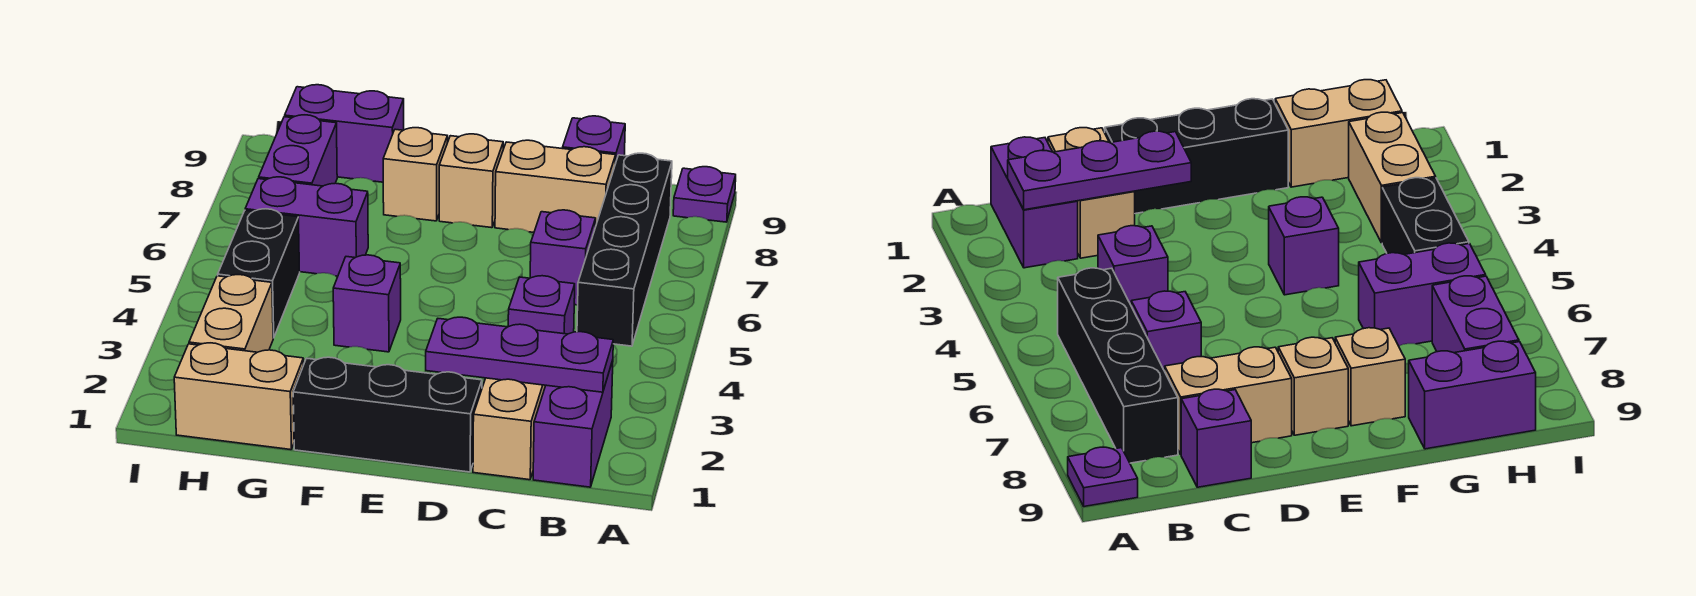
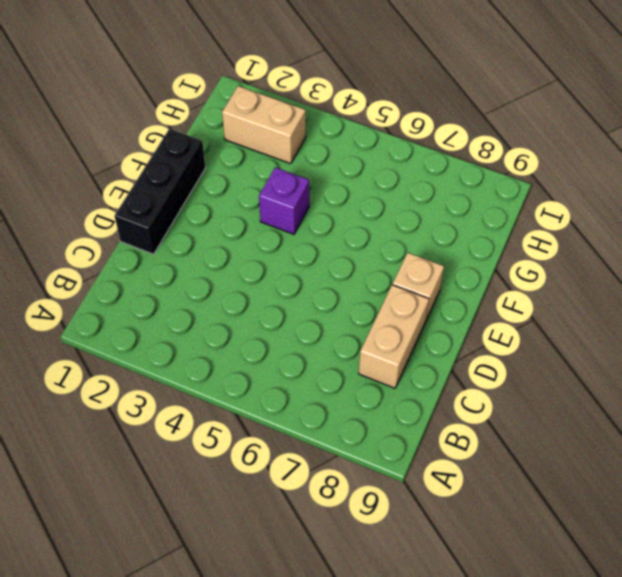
none -> purple 1x1 plate [673,167,736,222]
none -> purple 1x2 brick [533,360,613,487]
none -> black 1x4 brick [577,153,672,346]

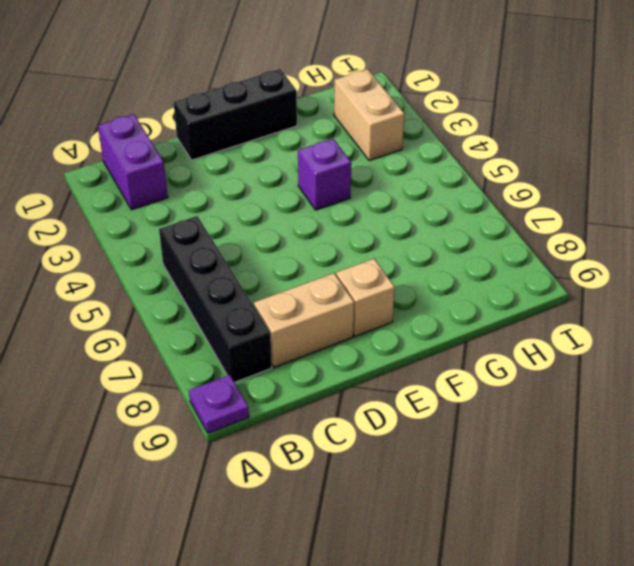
none -> tan 1x2 brick [473,378,546,480]
none -> purple 1x1 brick [508,276,575,334]
none -> purple 1x1 brick [530,210,596,305]

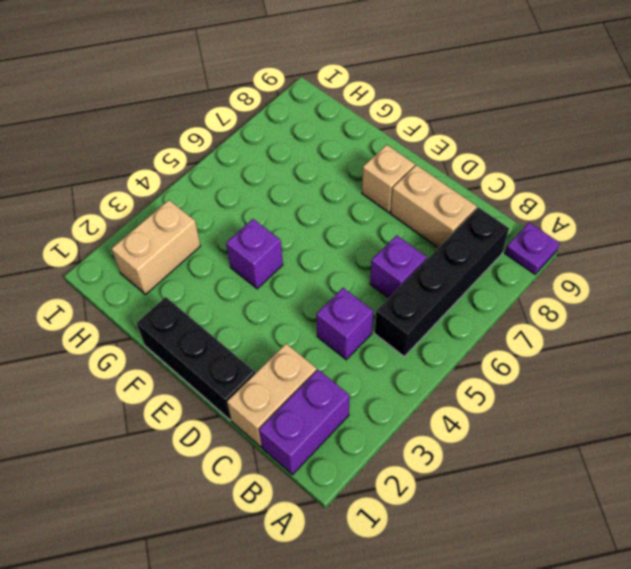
none -> purple 1x1 brick [563,116,625,164]
none -> tan 1x1 brick [383,128,448,221]
none -> tan 1x2 brick [174,343,303,450]

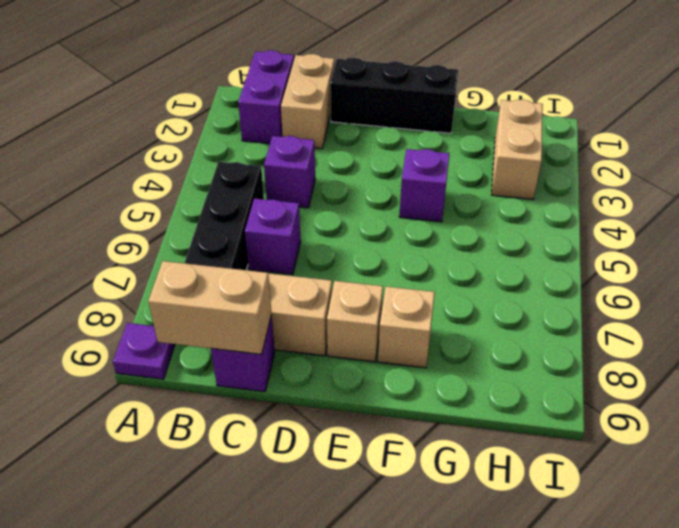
tan 1x2 brick [148,261,272,354] -> tan 1x2 brick moved to [174,343,303,450]
none -> purple 1x2 brick [245,177,368,276]
none -> purple 1x2 brick [285,85,404,182]
none -> black 1x2 brick [218,209,300,338]

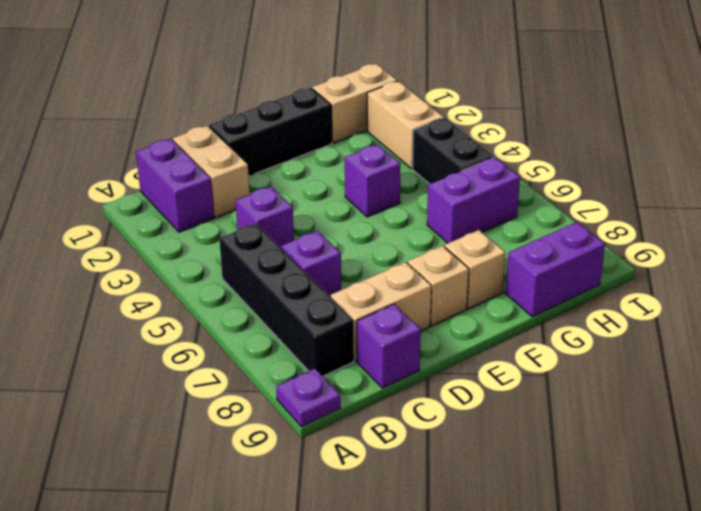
none -> purple 1x2 brick [259,115,337,186]
none -> purple 1x3 plate [426,317,613,392]

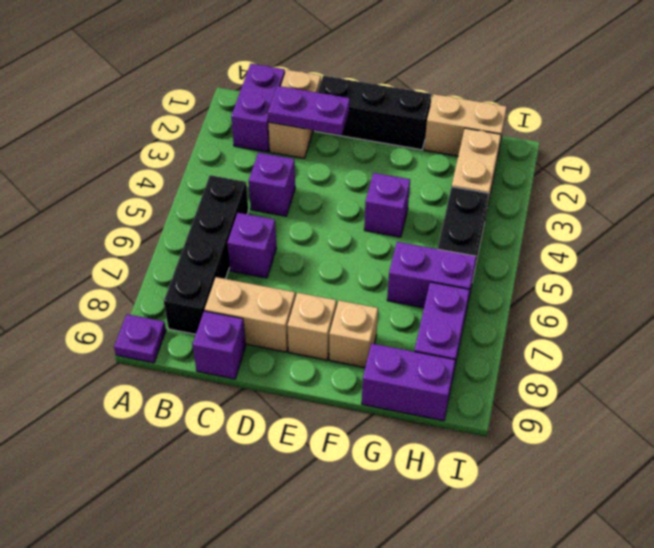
purple 1x2 plate [268,86,350,135] -> purple 1x3 plate [426,317,613,392]

